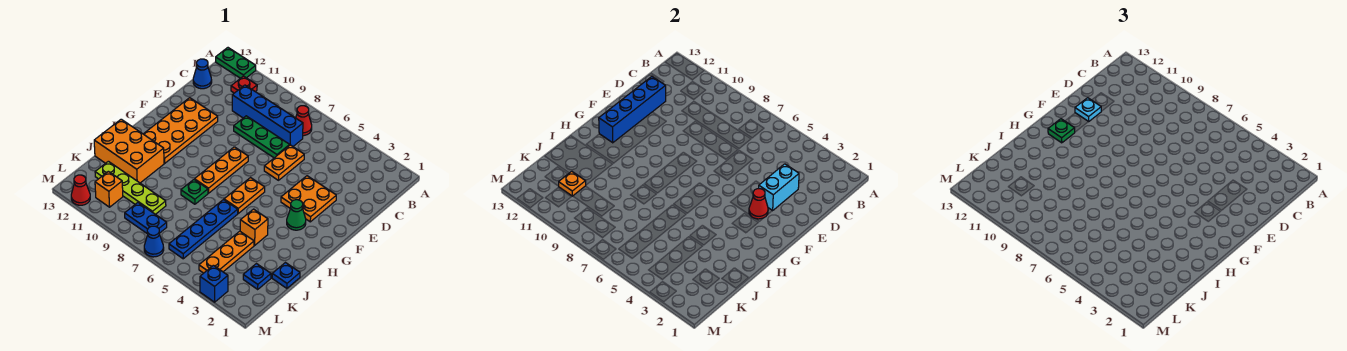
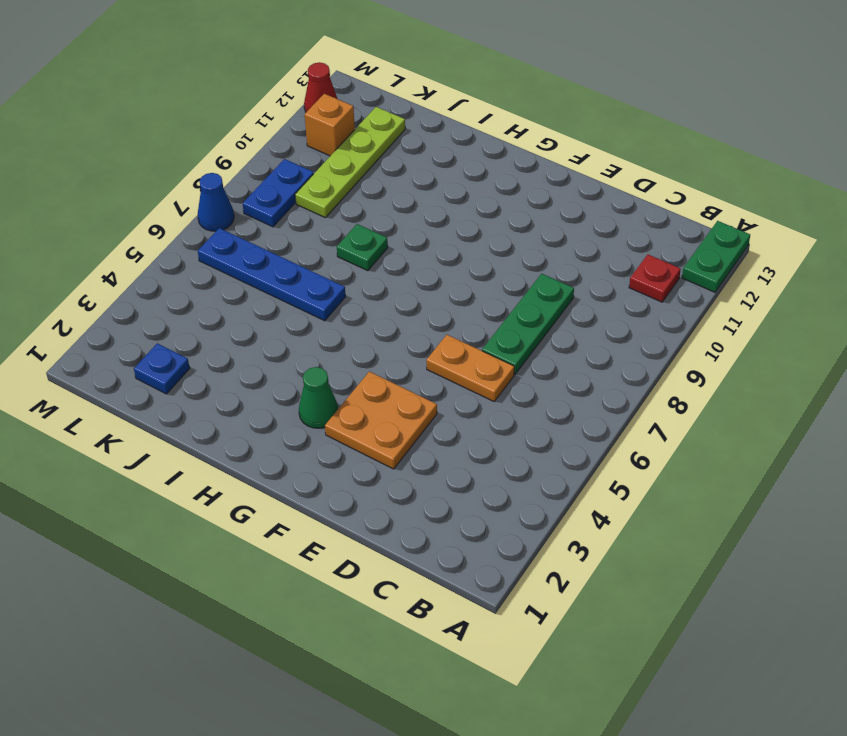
none -> red 1x1 cone [296,106,312,136]
none -> blue 1x4 brick [232,85,303,146]
none -> blue 1x1 cone [193,59,212,89]
none -> orange 2x4 plate [144,98,218,163]

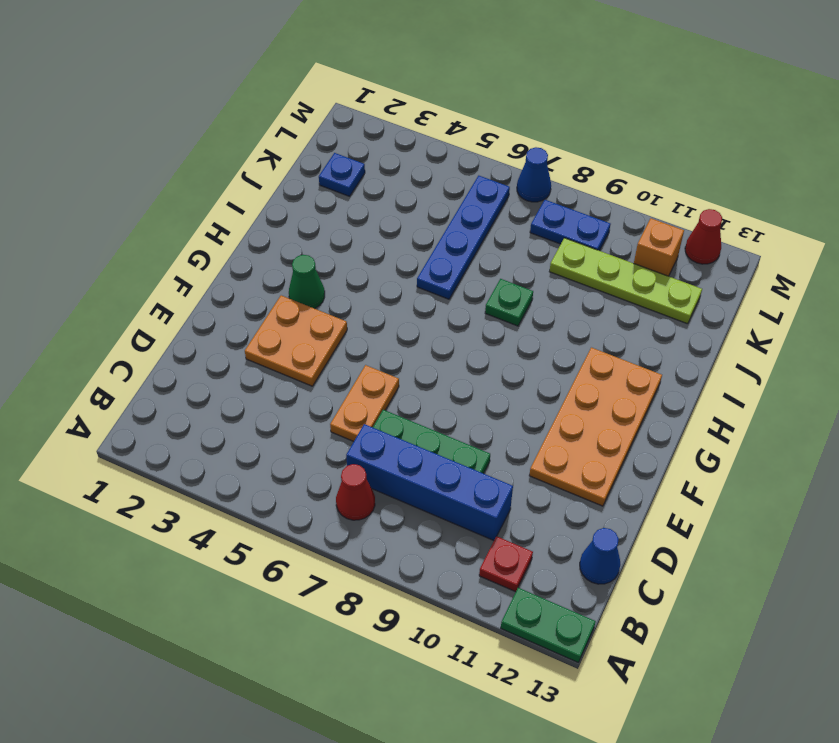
none -> orange 1x3 plate [195,147,248,193]
none -> orange 1x2 plate [224,178,265,213]
none -> orange 1x1 brick [240,209,268,245]
none -> orange 2x3 brick [94,119,164,183]

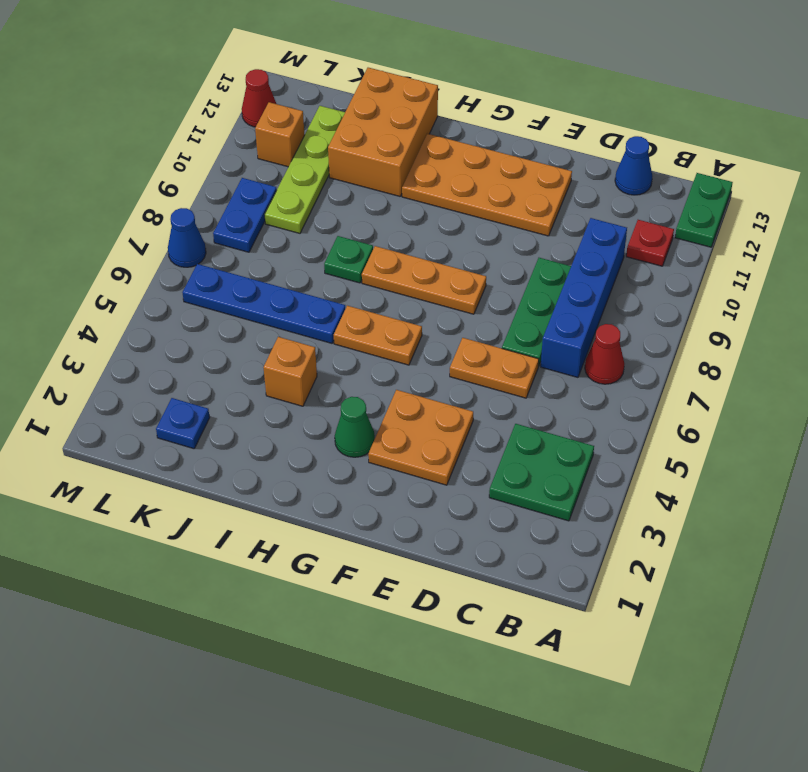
green 2x2 plate [489,424,594,521] -> none
none -> blue 1x1 plate [272,263,300,288]
none -> orange 1x3 plate [199,231,254,273]
none -> blue 1x1 brick [200,265,228,302]
none -> cyan 1x2 brick [759,164,799,211]

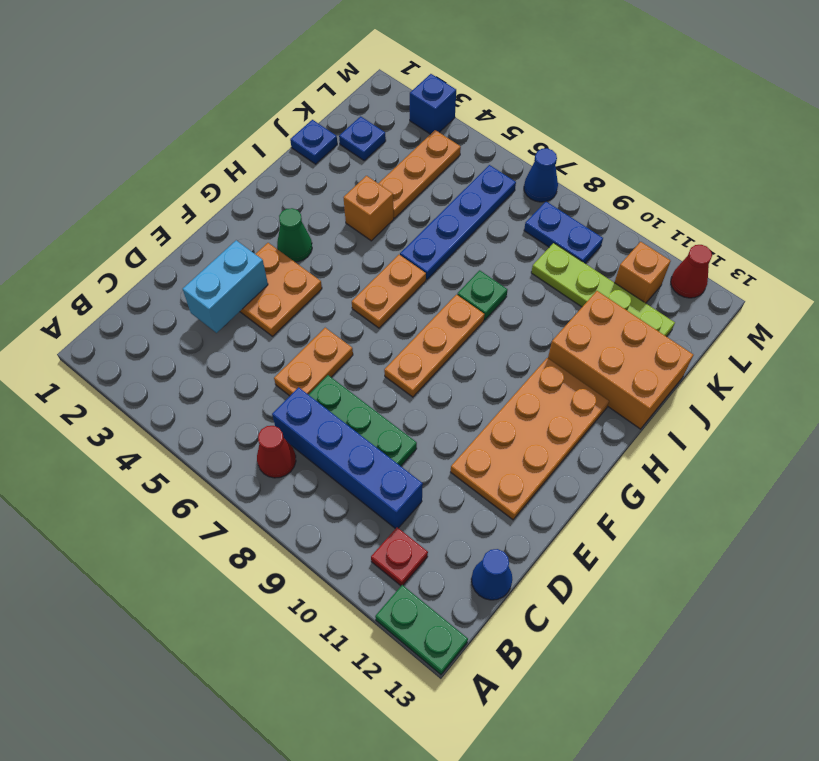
none -> blue 1x4 brick [599,77,666,143]
none -> red 1x1 cone [749,189,768,219]
none -> orange 1x1 plate [559,171,586,196]
none -> cyan 1x1 plate [1075,98,1101,122]

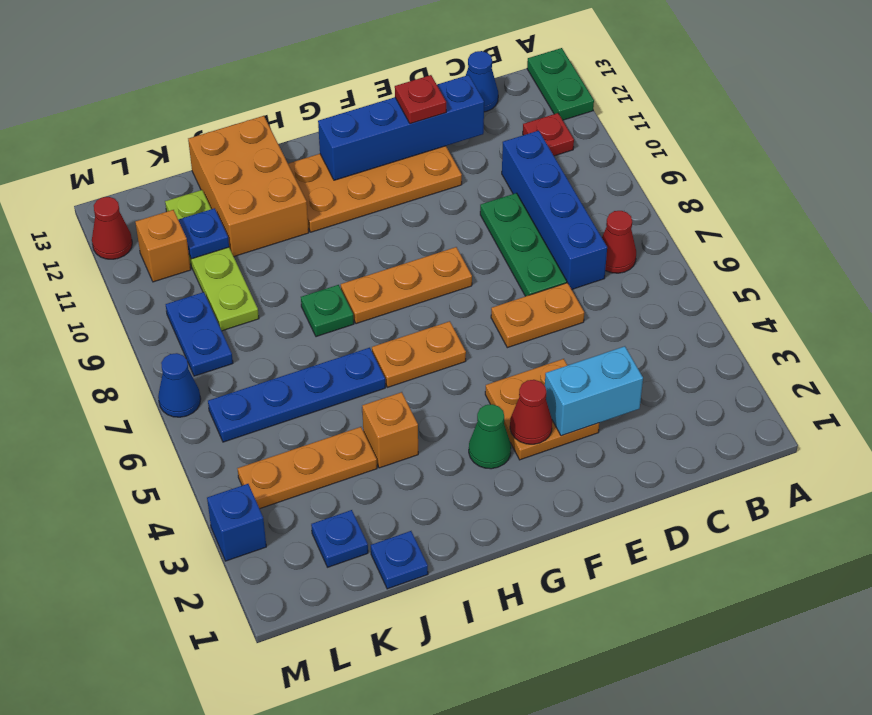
red 1x1 plate [395,75,446,124] -> cyan 1x1 plate [1075,98,1101,122]
blue 1x1 plate [178,208,229,259] -> orange 1x1 plate [559,171,586,196]
none -> green 1x1 plate [1048,119,1075,143]

